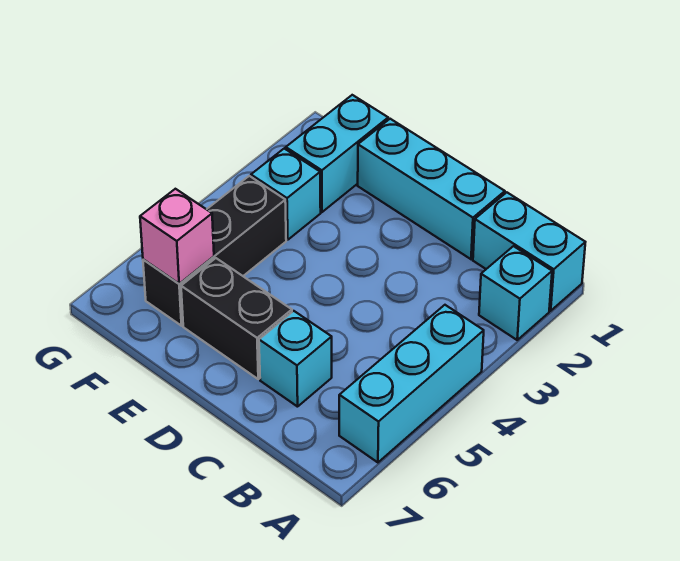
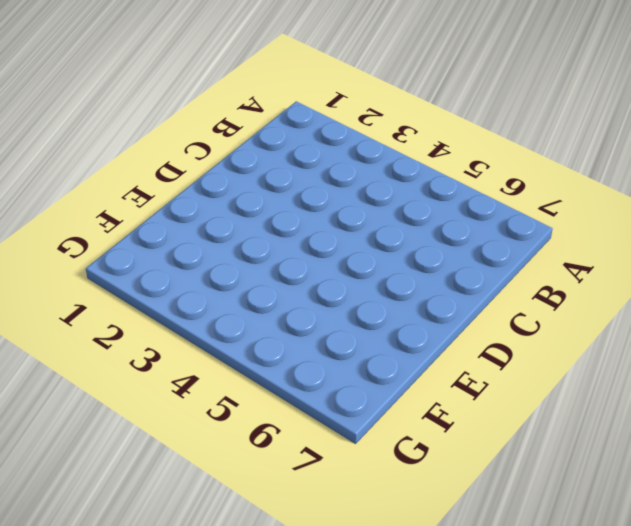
none -> cyan 1x2 brick [473,192,585,311]
none -> cyan 1x1 brick [479,246,552,340]

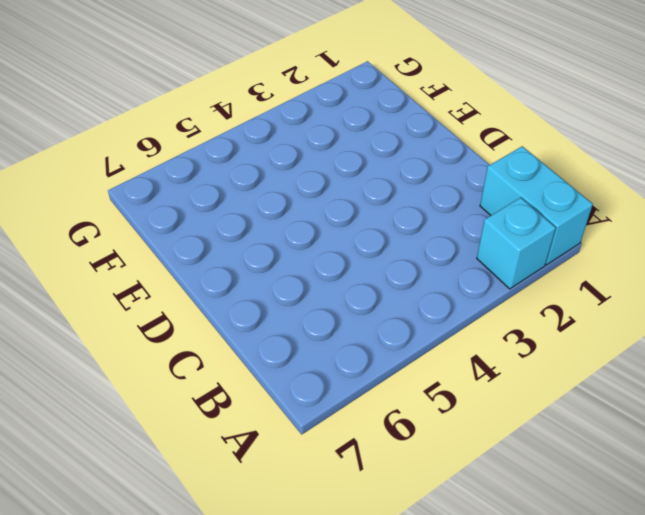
none -> cyan 1x3 brick [339,305,484,462]
none -> cyan 1x3 brick [358,119,505,259]

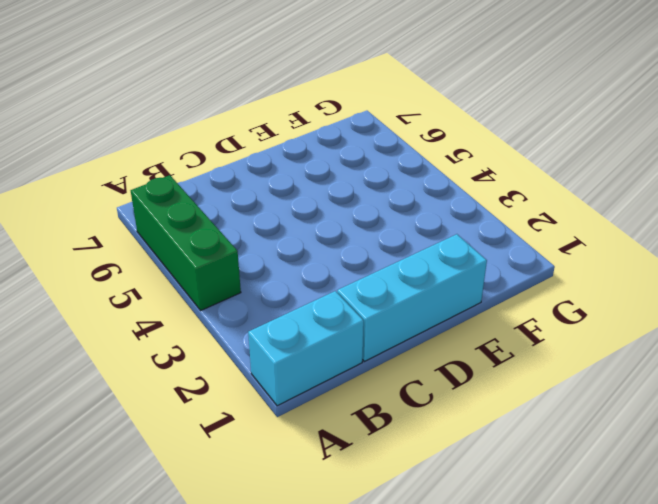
green 1x3 brick [131,175,241,310] -> cyan 1x3 brick [339,305,484,462]
none -> cyan 1x1 brick [479,246,552,340]
none -> cyan 1x1 brick [259,311,332,407]

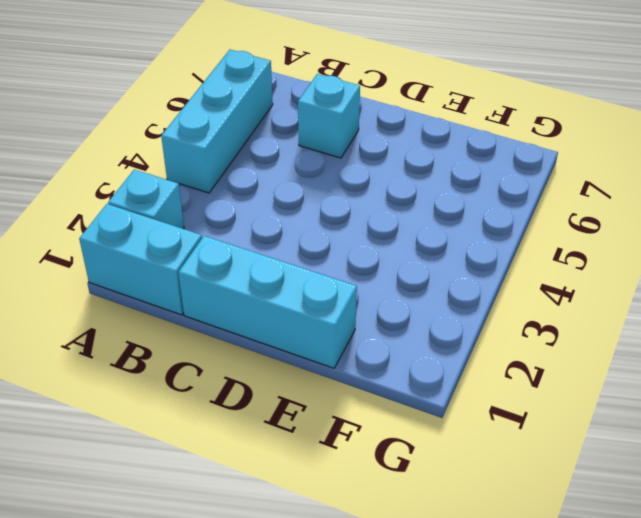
none -> black 1x2 brick [181,258,292,379]
none -> cyan 1x2 brick [286,95,388,212]

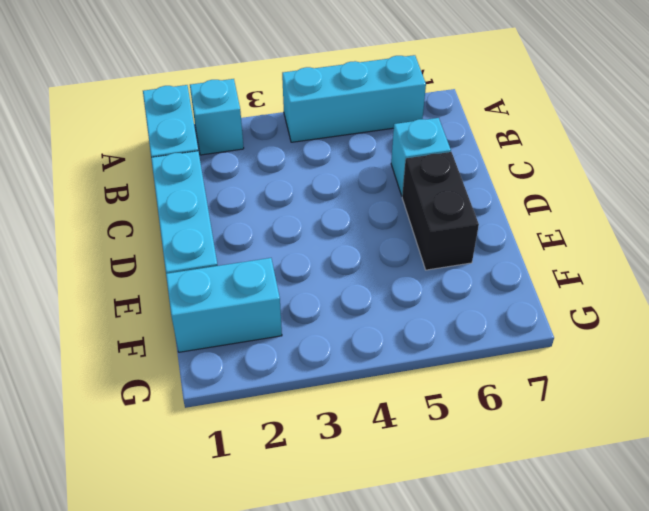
none -> cyan 1x1 brick [251,149,321,240]
none -> black 1x3 brick [143,176,286,326]

